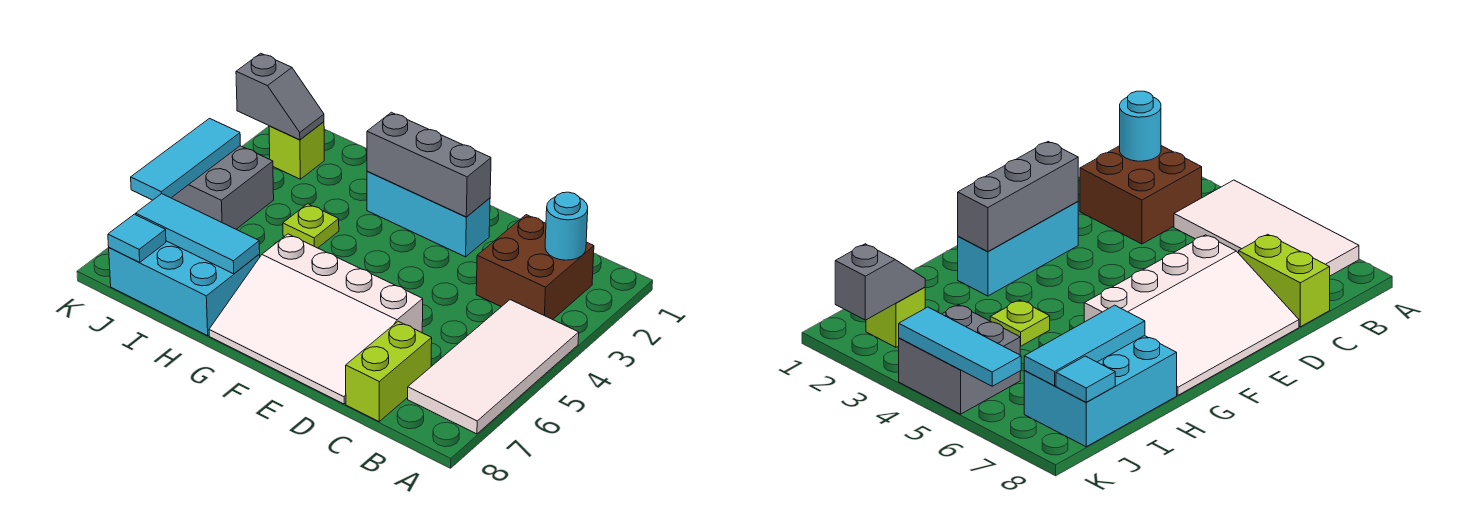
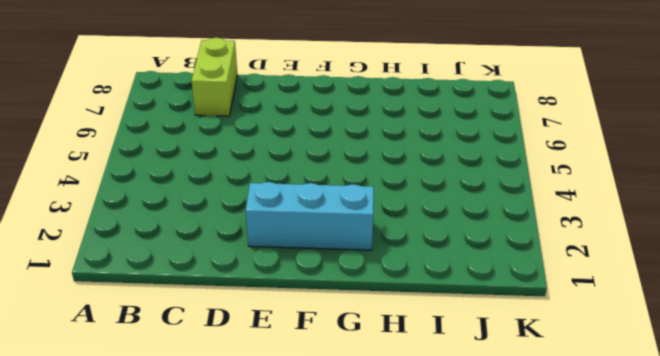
none -> white 2x4 tile [408,300,579,434]
none -> brown 2x2 brick [476,215,594,320]
none -> white 3x4 slope [209,234,423,404]

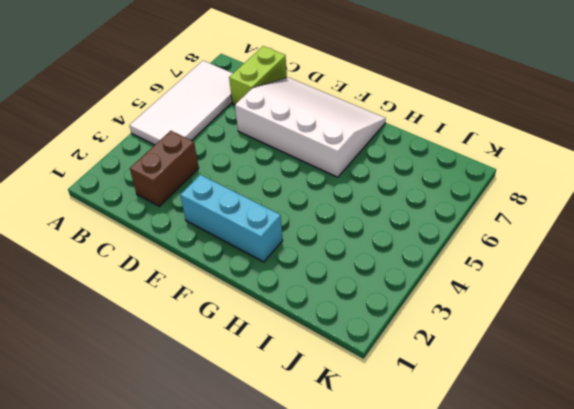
brown 1x2 brick [130,131,199,206] -> brown 2x2 brick [476,215,594,320]
none -> lime 1x1 plate [283,204,339,248]
none -> cyan 2x3 brick [109,241,260,336]
none -> lime 1x1 brick [269,122,324,179]

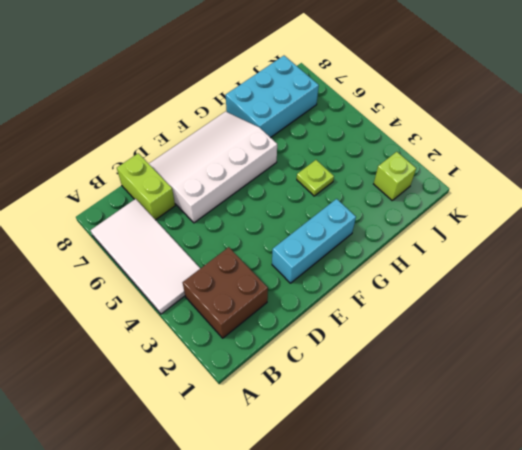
none -> grey 2x2 brick [172,146,274,229]
none -> cyan 1x1 round brick [545,192,588,260]
none -> grey 1x3 brick [367,112,491,217]

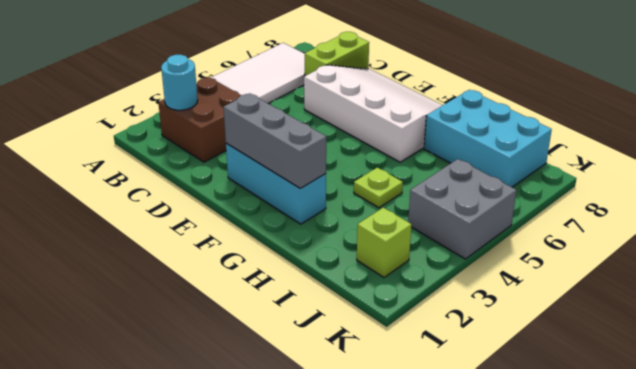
none -> cyan 1x3 tile [136,194,260,274]
none -> grey 1x2 slope [236,53,324,140]
none -> cyan 1x1 tile [108,214,166,262]

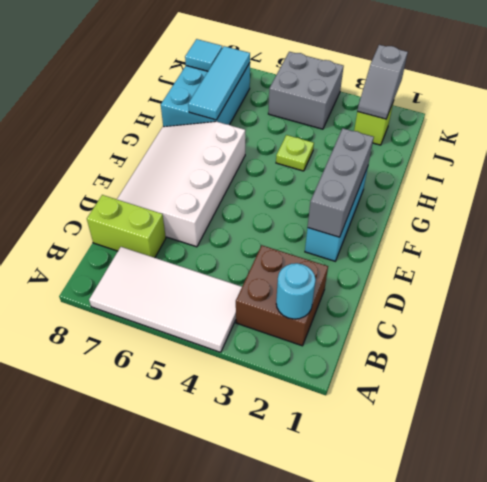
none -> cyan 1x3 tile [131,118,240,200]

